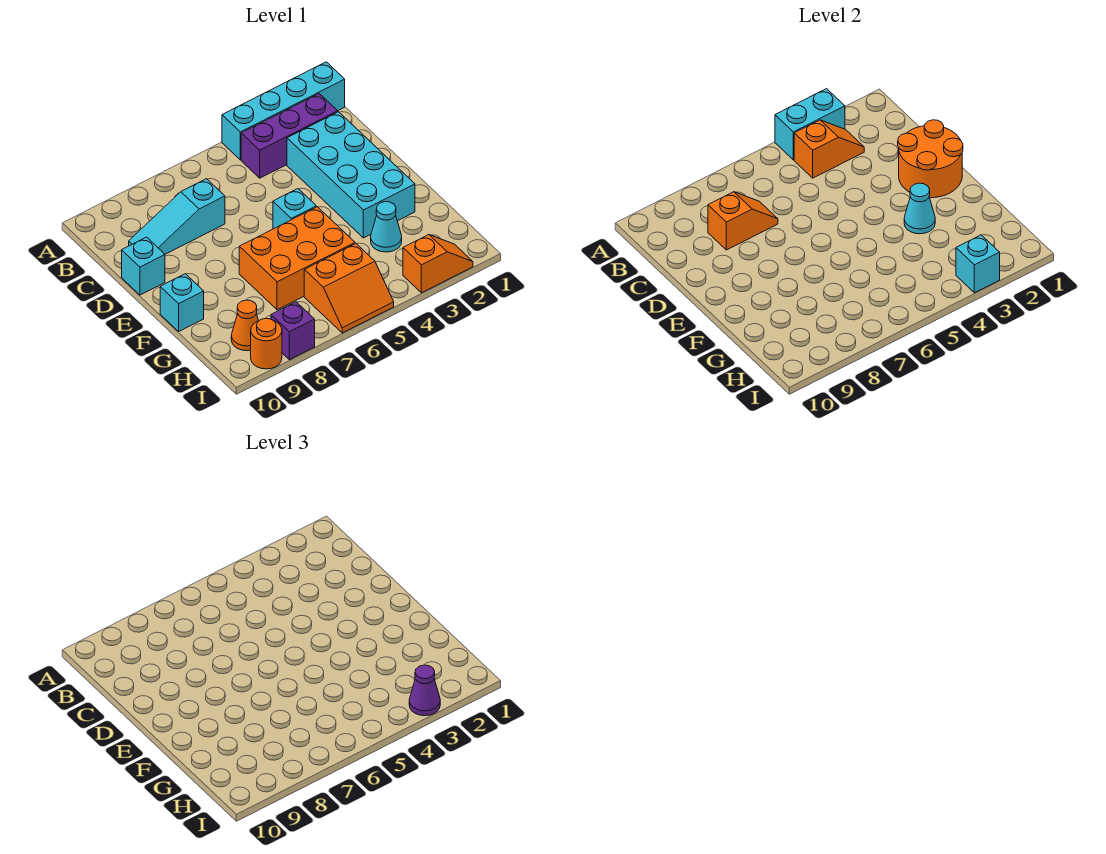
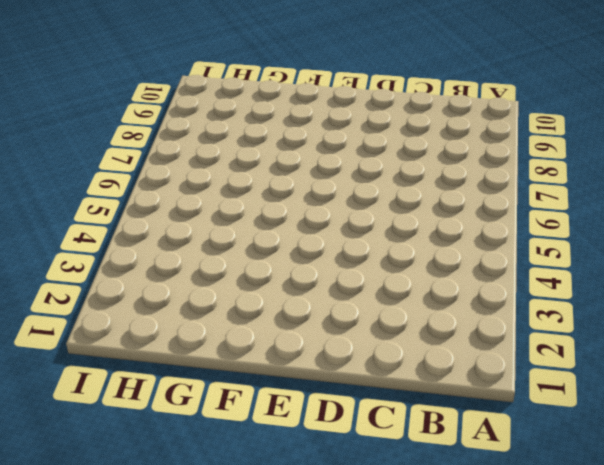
none -> cyan 1x4 brick [222,62,345,160]
none -> purple 1x3 brick [241,94,338,178]
none -> cyan 2x4 brick [287,112,415,238]

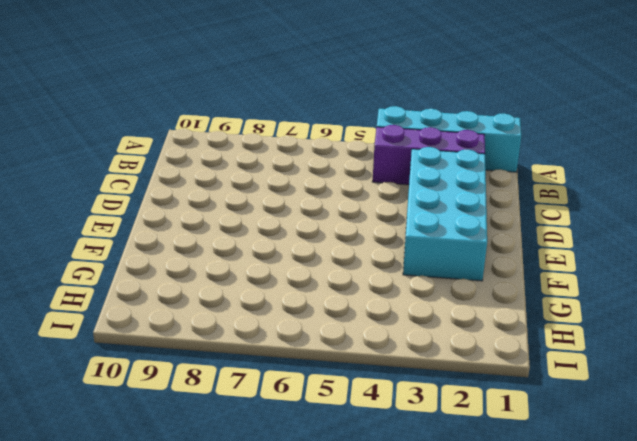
none -> cyan 1x3 slope [129,179,225,254]
none -> cyan 1x1 brick [122,237,165,295]
none -> cyan 1x1 brick [273,189,316,229]

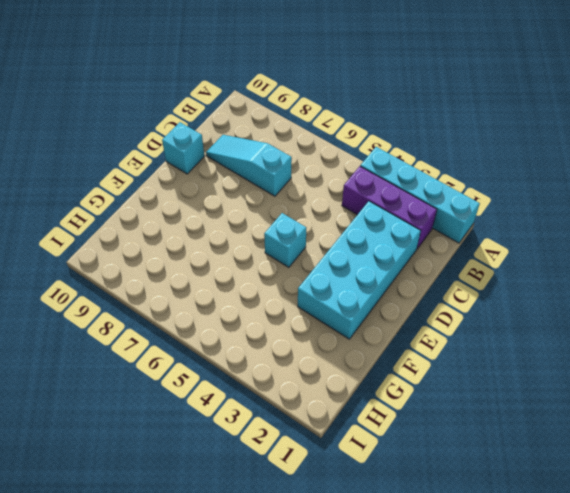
none -> orange 2x3 brick [239,207,355,310]
none -> cyan 1x1 brick [160,274,204,331]
none -> cyan 1x1 cone [371,202,402,252]

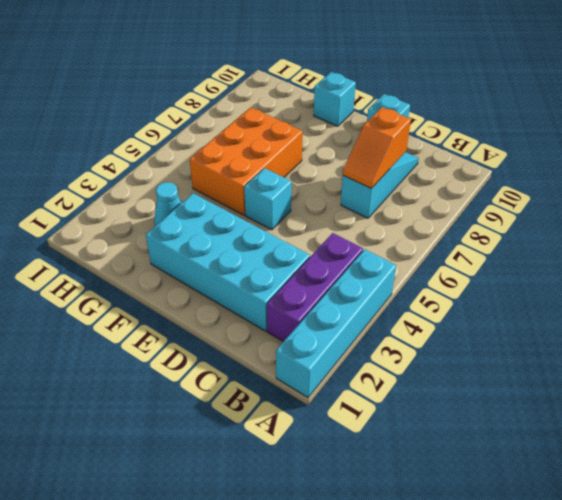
none -> orange 2x2 slope [304,244,394,333]
none -> orange 1x1 cone [231,300,258,351]
none -> orange 1x2 slope [403,235,473,293]

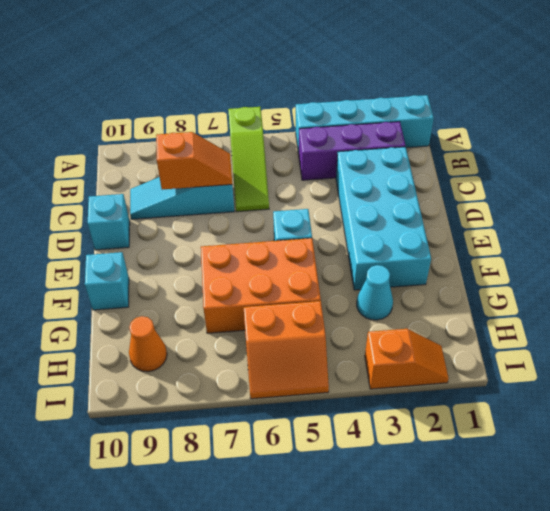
lime 1x3 slope [228,107,269,212] -> none
none -> purple 1x1 brick [271,302,315,360]
none -> orange 1x1 round brick [251,318,282,369]
none -> cyan 1x2 brick [775,89,845,160]

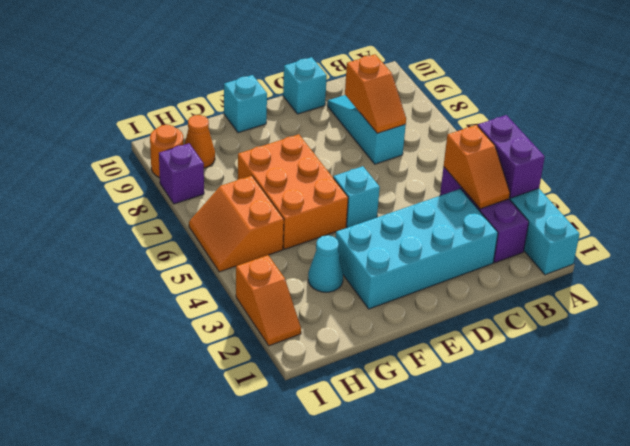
purple 1x2 brick [478,115,545,198] -> cyan 1x2 brick [775,89,845,160]
none -> orange 2x2 round brick [898,120,963,198]
none -> cyan 1x1 cone [904,183,935,234]
none -> cyan 1x1 brick [956,235,1000,293]

